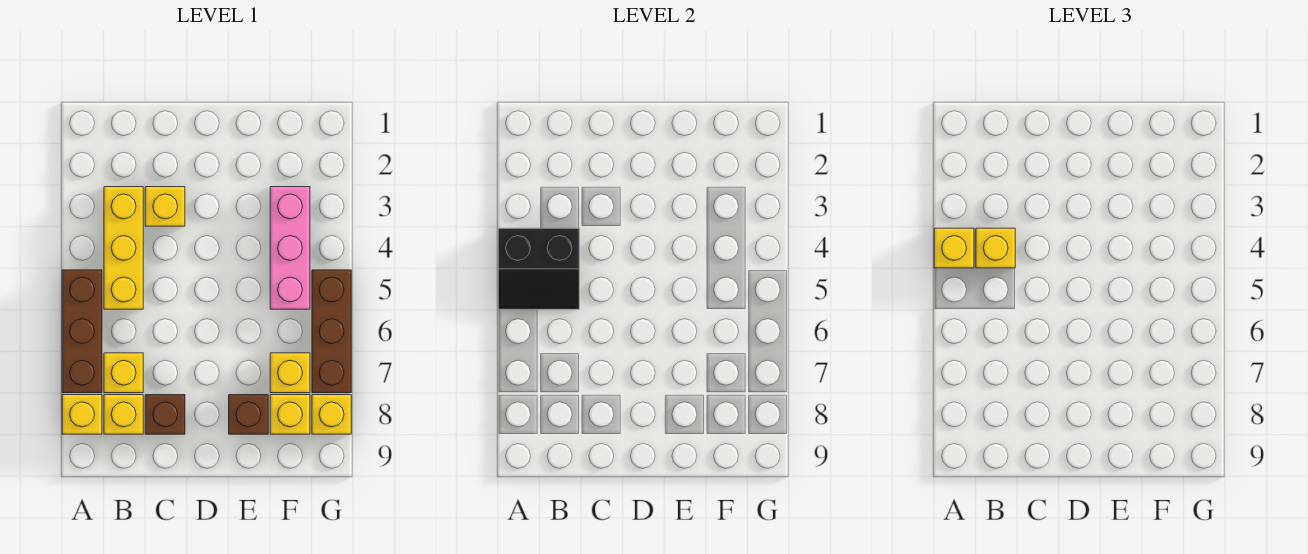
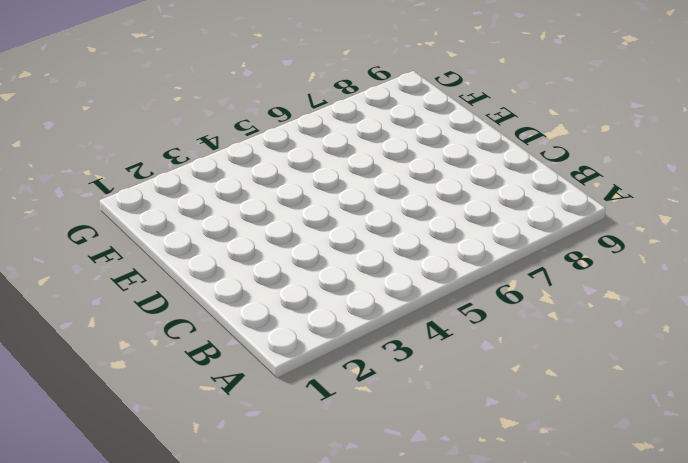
none -> brown 1x3 brick [62,270,102,393]
none -> yellow 1x1 brick [62,395,102,434]
none -> yellow 1x3 brick [104,187,143,309]

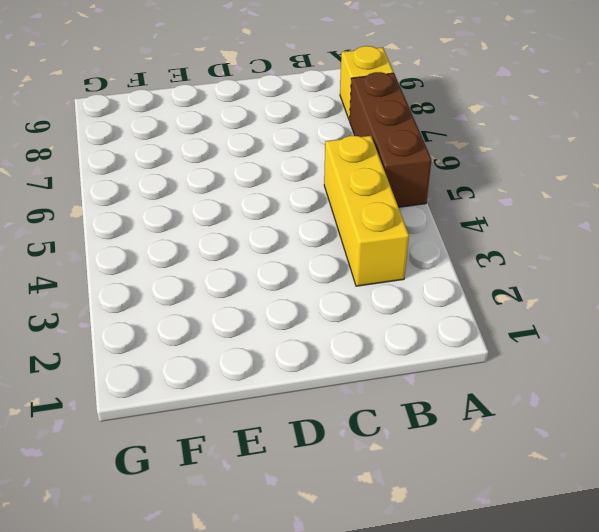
none -> yellow 1x1 brick [104,353,143,393]
none -> yellow 1x1 brick [104,395,143,434]
none -> yellow 1x1 brick [145,187,185,226]

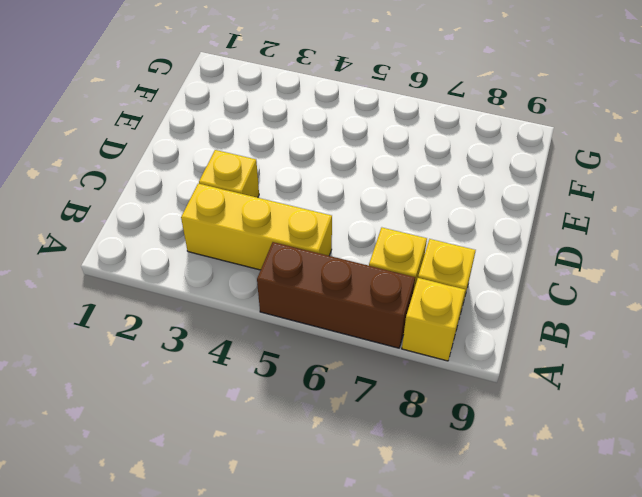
none -> brown 1x1 brick [145,395,185,434]
none -> brown 1x1 brick [229,395,268,434]
none -> pink 1x3 brick [270,187,310,309]

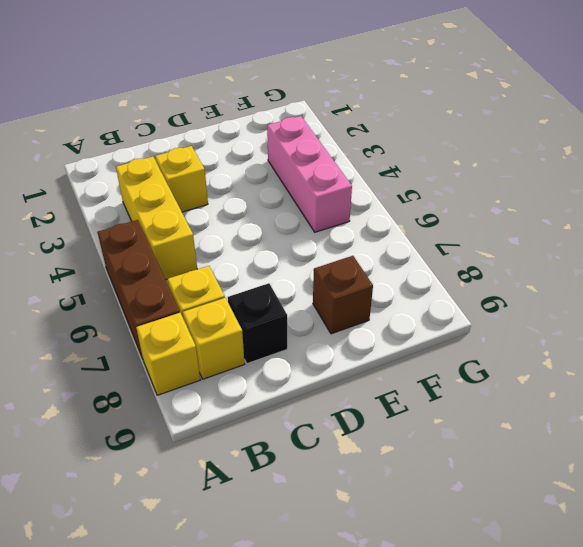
black 1x1 brick [228,283,287,364] -> brown 1x1 brick [145,395,185,434]
none -> yellow 1x1 brick [270,353,310,393]
none -> yellow 1x1 brick [270,395,310,434]
none -> brown 1x3 brick [312,270,351,393]

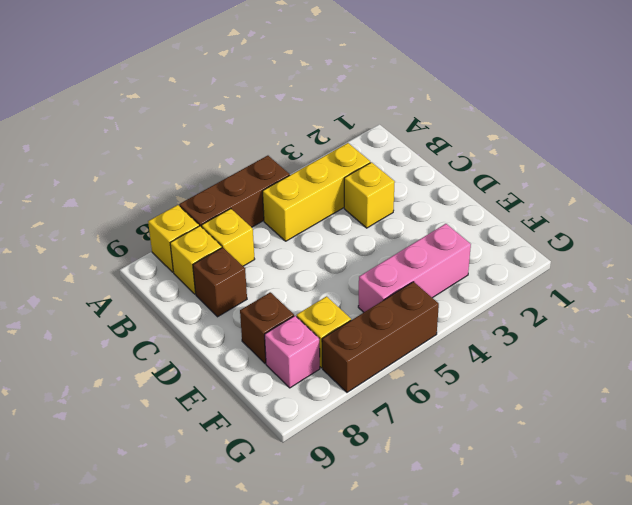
pink 1x1 brick [265,316,320,388] -> yellow 1x1 brick [270,395,310,434]
none -> yellow 1x1 brick [312,395,351,434]
none -> black 2x2 slope [498,228,579,309]
none -> yellow 1x1 brick [934,228,974,268]

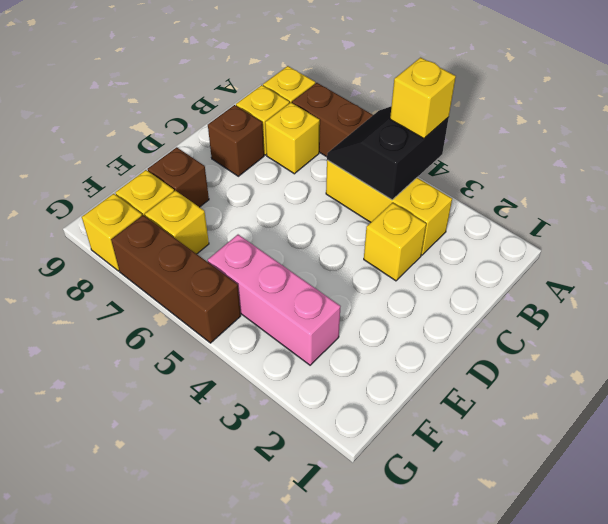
none -> yellow 1x1 brick [976,228,1015,268]

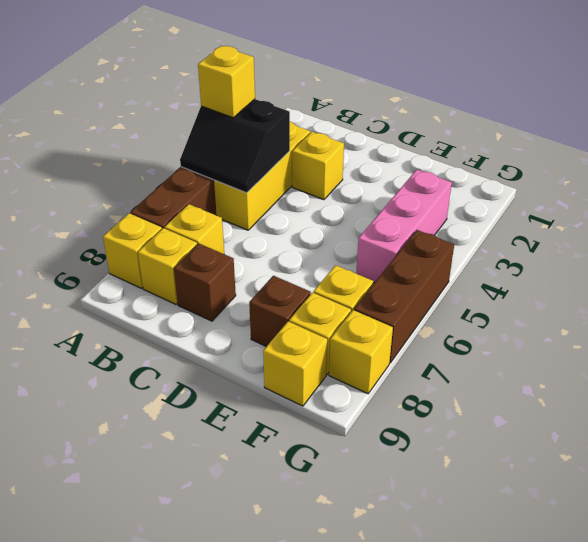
yellow 1x1 brick [263,322,327,406] -> yellow 1x1 brick moved to [976,228,1015,268]

